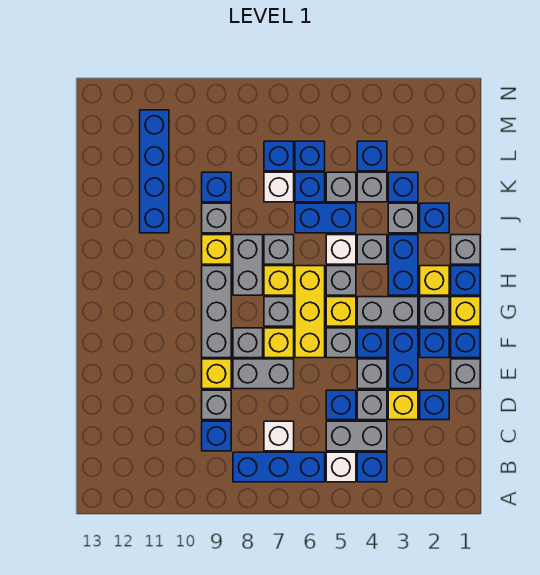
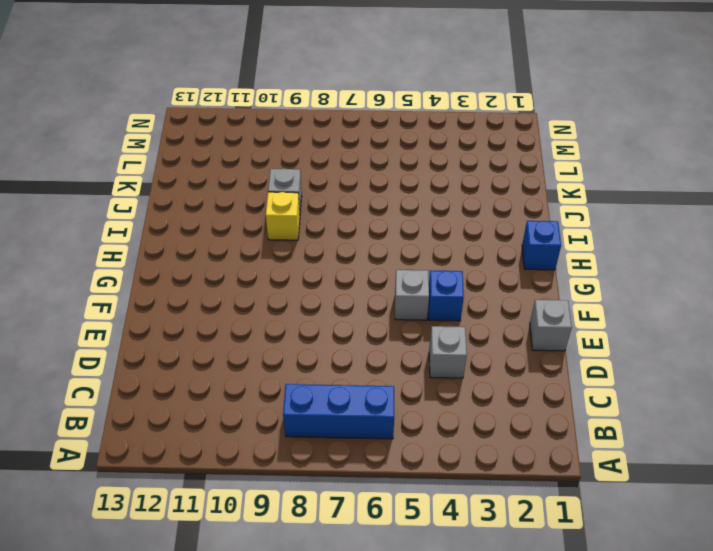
none -> blue 1x1 brick [357,452,387,482]
none -> white 1x1 brick [326,452,356,482]
none -> grey 1x2 brick [326,421,387,451]
none -> white 1x1 brick [264,421,294,451]

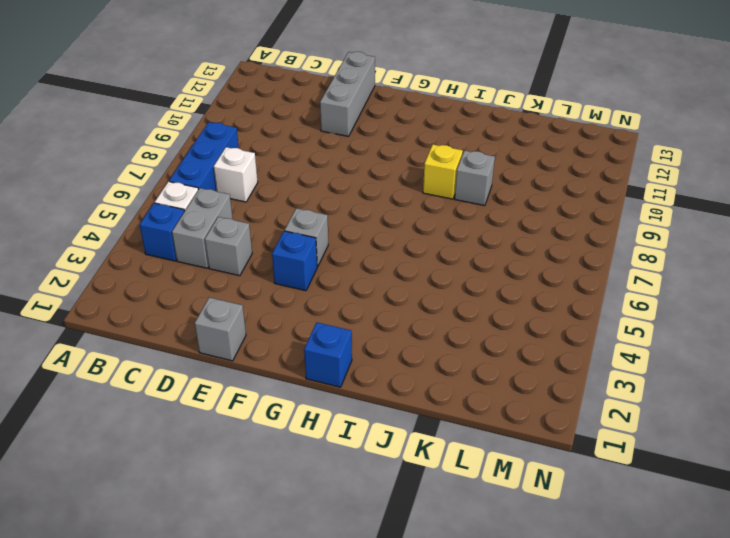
grey 1x3 brick [320,52,375,136] -> grey 1x3 brick turned to [202,266,231,358]
none -> blue 1x1 brick [202,421,231,451]
none -> blue 1x1 brick [420,390,449,420]
none -> yellow 1x1 brick [388,390,418,420]
none -> blue 1x1 brick [326,390,356,420]

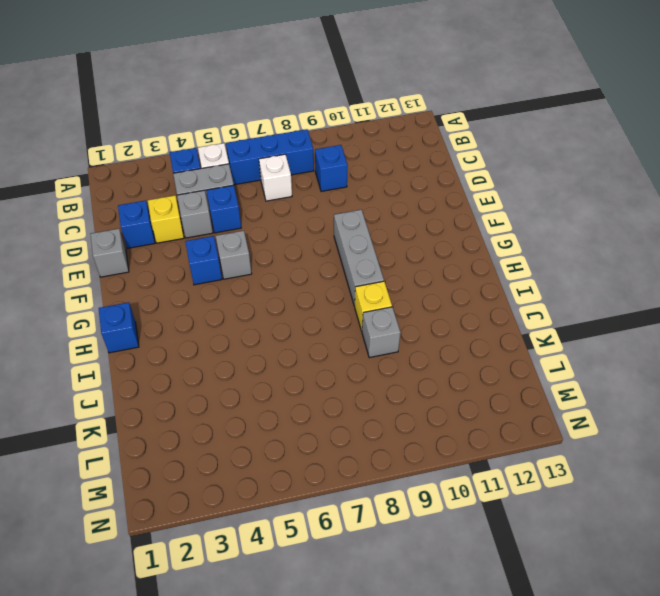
none -> grey 1x1 brick [202,390,231,420]
none -> blue 1x2 brick [388,328,418,389]
none -> grey 1x1 brick [357,359,387,389]
none -> grey 1x2 brick [233,359,294,389]

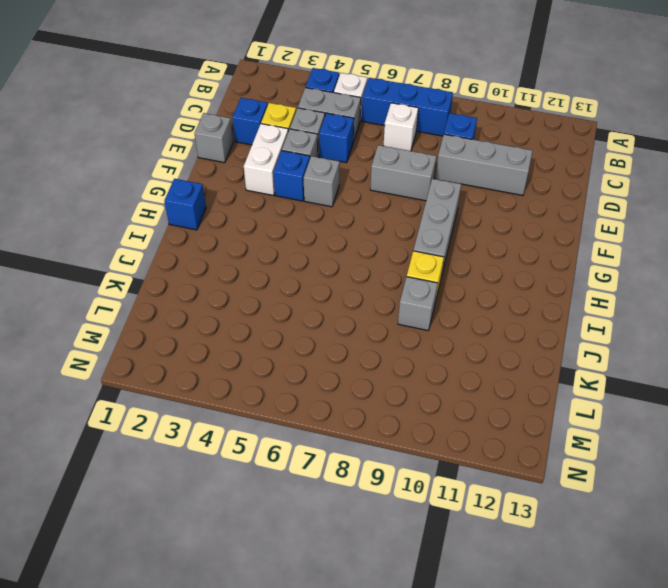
grey 1x3 brick [435,134,533,195] -> grey 1x1 brick [202,390,231,420]
white 1x2 brick [244,124,288,195] -> blue 1x2 brick [388,328,418,389]
none -> yellow 1x1 brick [202,359,231,389]
none -> blue 1x1 brick [451,328,480,358]
none -> blue 1x1 brick [420,328,449,358]
none -> yellow 1x3 brick [295,266,325,358]

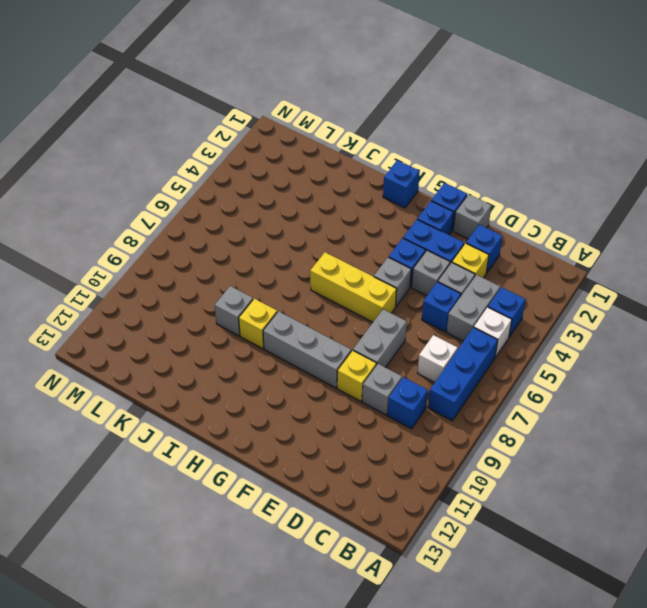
none -> yellow 1x1 brick [264,328,294,358]
none -> grey 1x1 brick [233,328,263,358]
none -> yellow 1x1 brick [451,297,480,326]
none -> grey 1x1 brick [420,297,449,326]

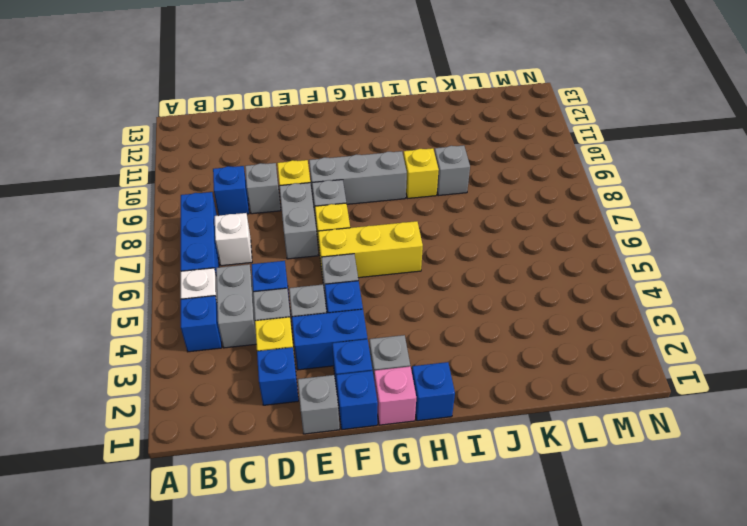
pink 1x1 brick [374,366,416,425] -> yellow 1x1 brick [451,297,480,326]
none -> grey 1x2 brick [357,297,418,326]
none -> yellow 1x1 brick [326,297,356,326]
none -> grey 1x1 brick [264,297,294,326]
none -> yellow 1x1 brick [420,266,449,295]

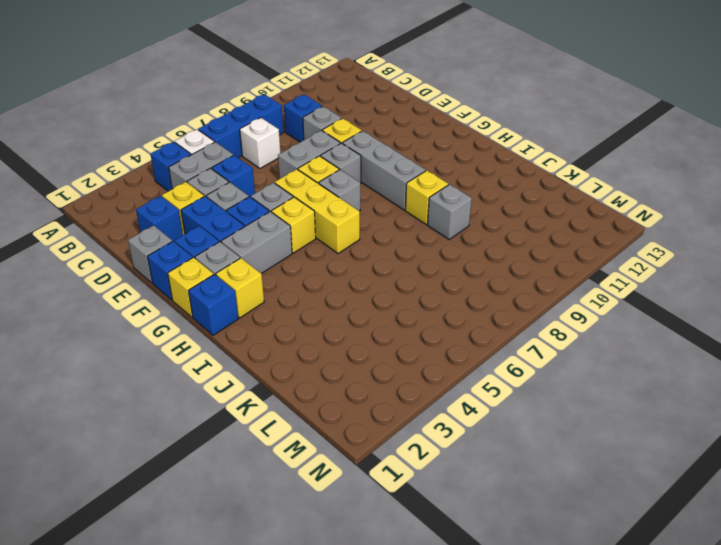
none -> blue 1x2 brick [388,235,418,295]
none -> grey 1x1 brick [326,266,356,295]
none -> yellow 1x1 brick [264,266,294,295]
none -> grey 1x2 brick [233,235,263,295]

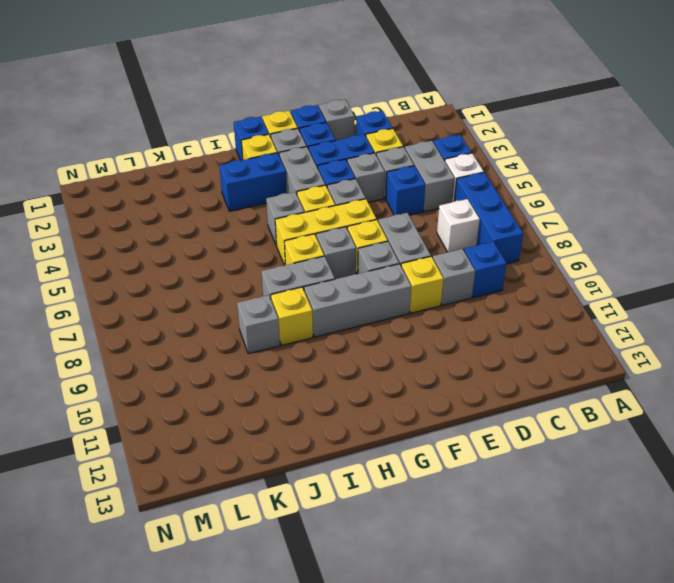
none -> grey 1x1 brick [451,235,480,264]
none -> grey 1x1 brick [357,235,387,264]
none -> white 1x1 brick [326,235,356,264]
none -> grey 1x1 brick [264,235,294,264]

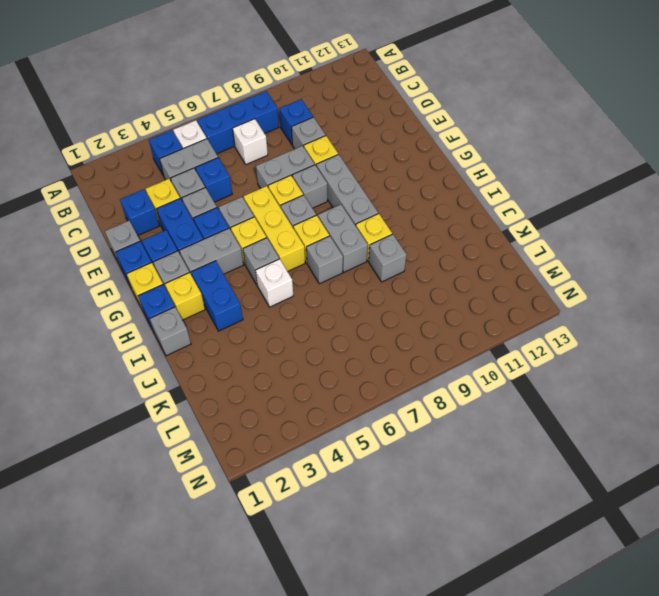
none -> grey 1x1 brick [357,235,387,264]
none -> blue 1x1 brick [420,203,449,233]
none -> grey 1x1 brick [388,203,418,233]
none -> blue 1x2 brick [295,203,356,233]

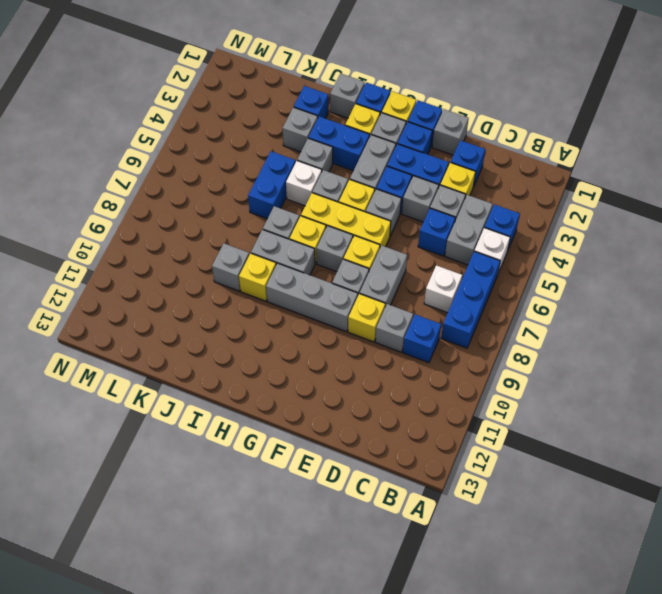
none -> blue 1x4 brick [140,110,169,233]
none -> blue 1x1 brick [388,172,418,202]
none -> grey 1x1 brick [357,172,387,202]
none -> grey 1x1 brick [326,172,356,202]

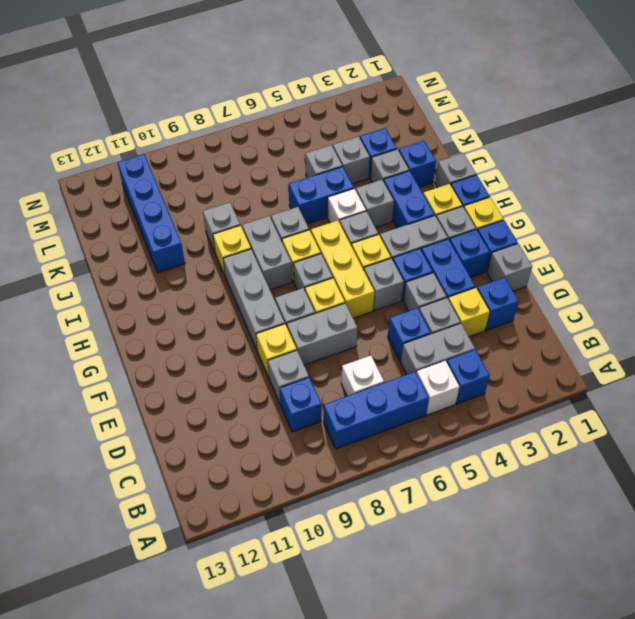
none -> blue 1x1 brick [295,172,325,202]
none -> white 1x1 brick [264,172,294,202]
none -> blue 1x1 brick [202,172,231,202]
none -> blue 1x1 brick [357,141,387,171]

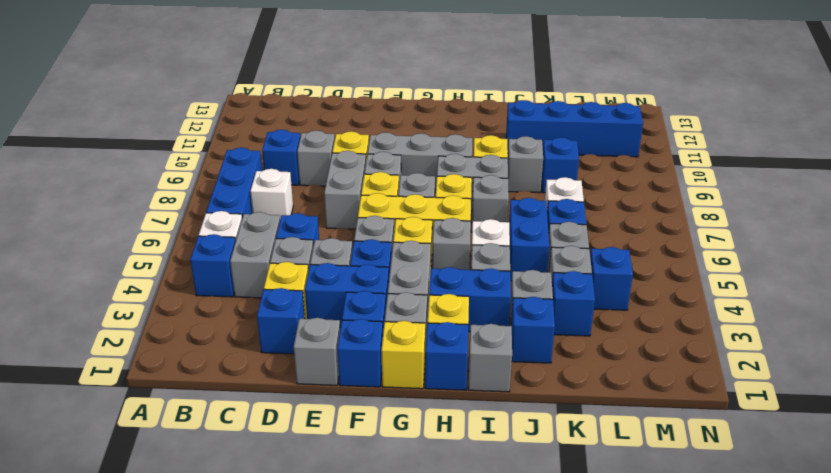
none -> blue 1x1 brick [295,141,325,171]
none -> blue 1x1 brick [264,141,294,171]

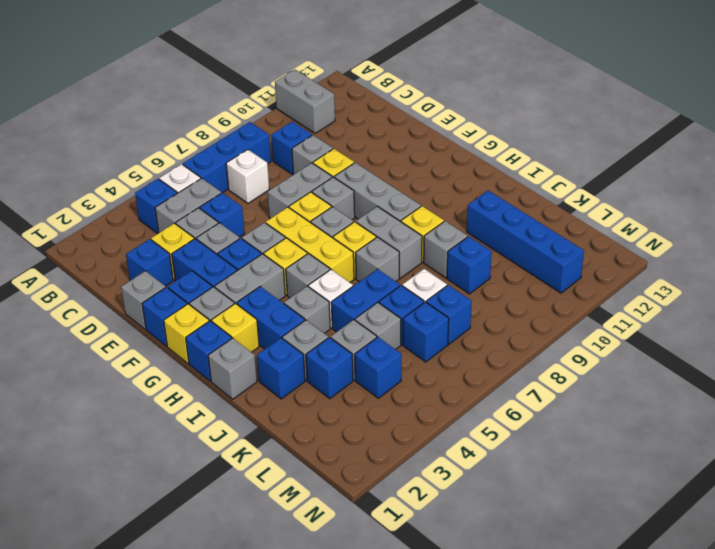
grey 1x2 brick [275,70,335,133] -> none

